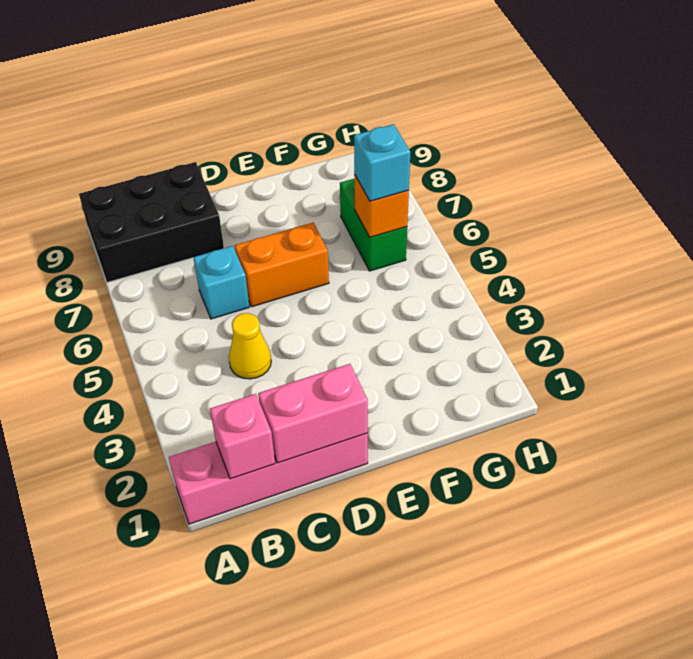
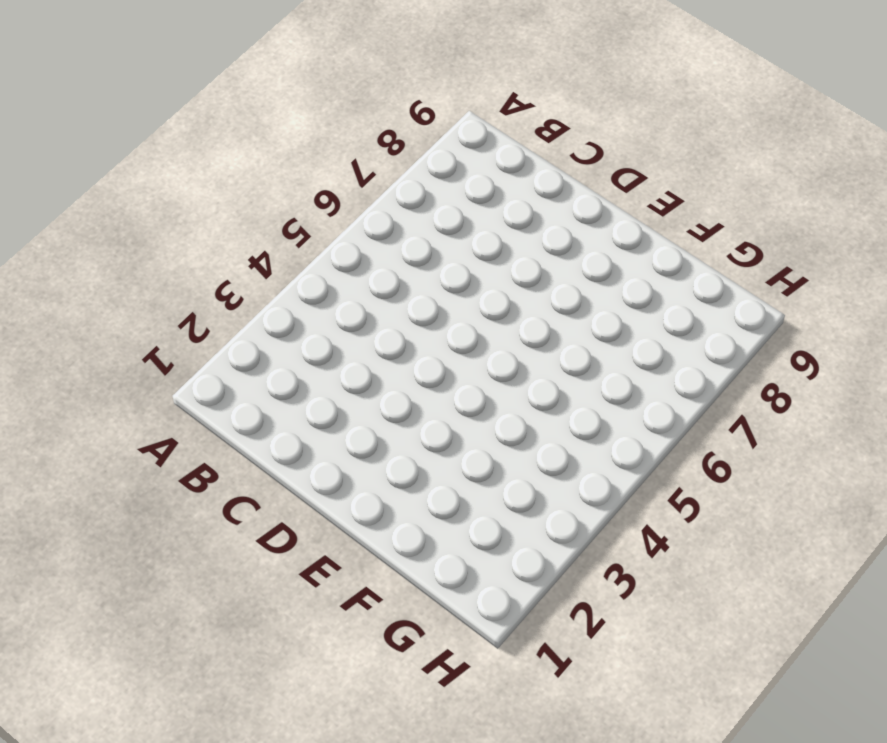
none -> pink 1x4 brick [169,433,368,524]
none -> black 2x3 brick [79,162,224,282]

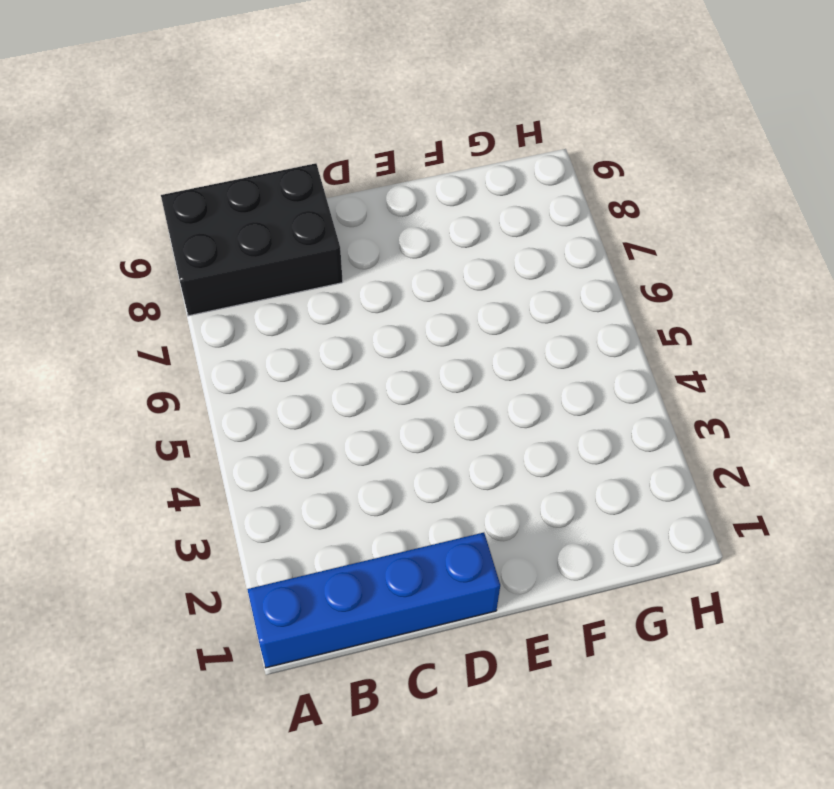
blue 1x4 brick [247,533,500,668] -> pink 1x4 brick [169,433,368,524]
none -> yellow 1x1 cone [229,313,271,379]
none -> cyan 1x1 brick [193,246,249,319]

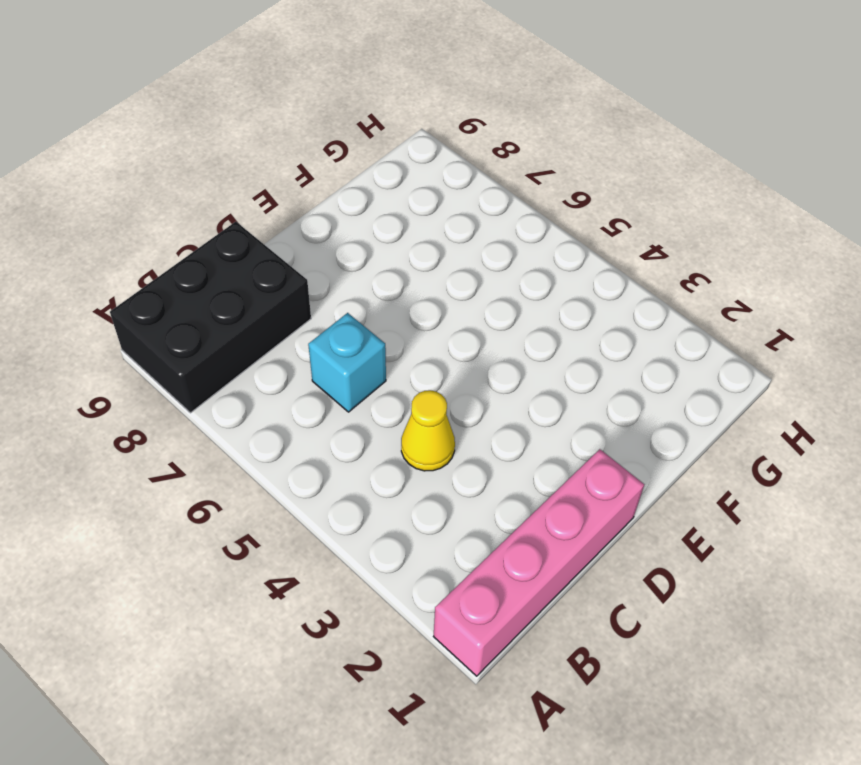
none -> orange 1x2 brick [235,223,329,307]
none -> green 1x2 brick [340,179,407,271]

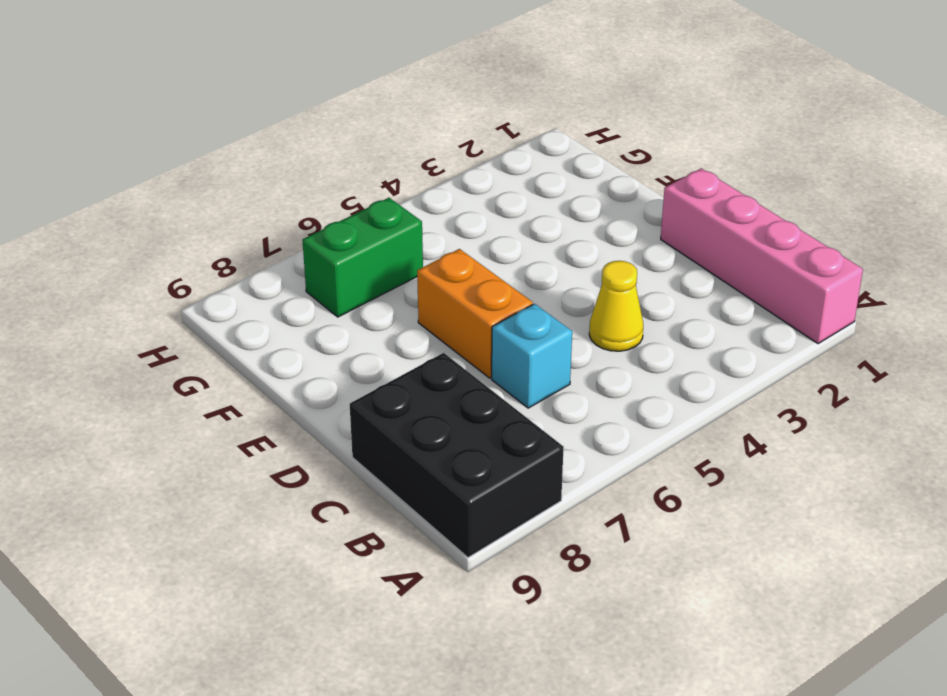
none -> pink 1x1 brick [210,394,275,479]
none -> pink 1x2 brick [258,364,368,463]

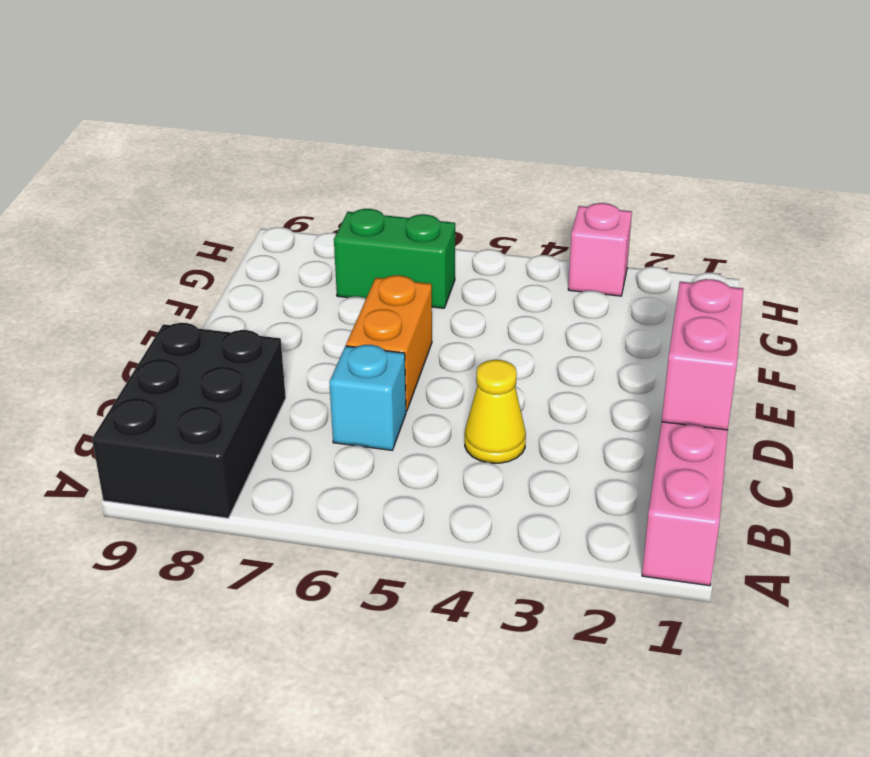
pink 1x1 brick [568,203,632,296] -> pink 1x1 brick moved to [210,394,275,479]
none -> orange 1x1 brick [354,174,409,237]
none -> cyan 1x1 brick [354,124,410,201]

